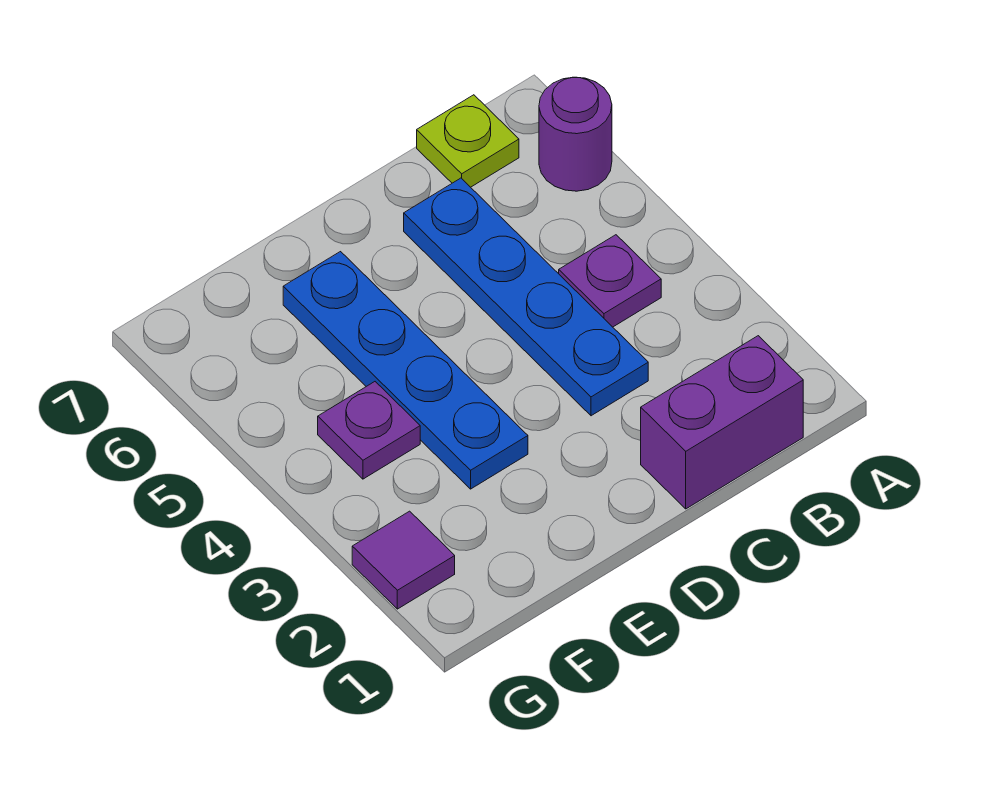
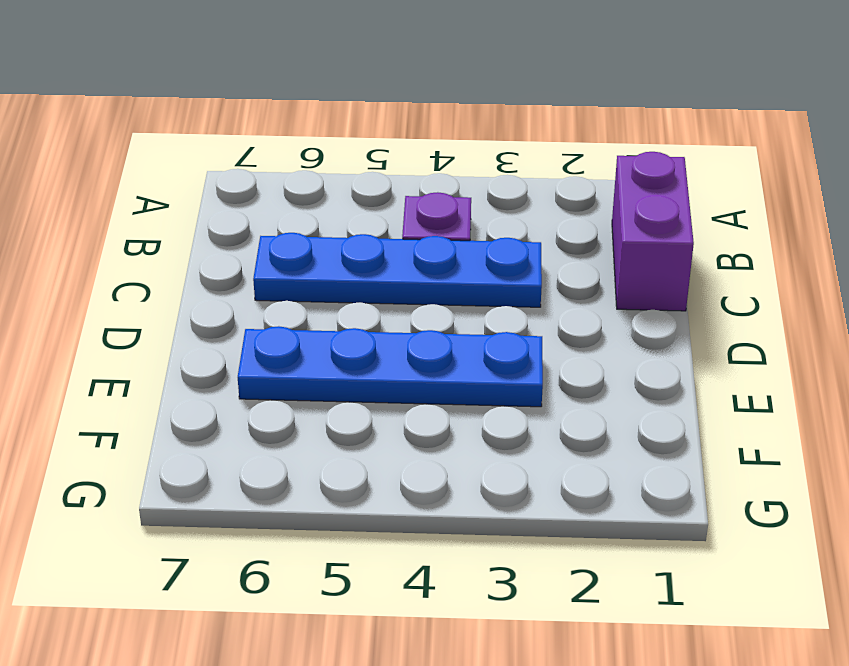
none -> purple 1x1 round brick [539,77,612,191]
none -> lime 1x1 plate [417,95,519,187]

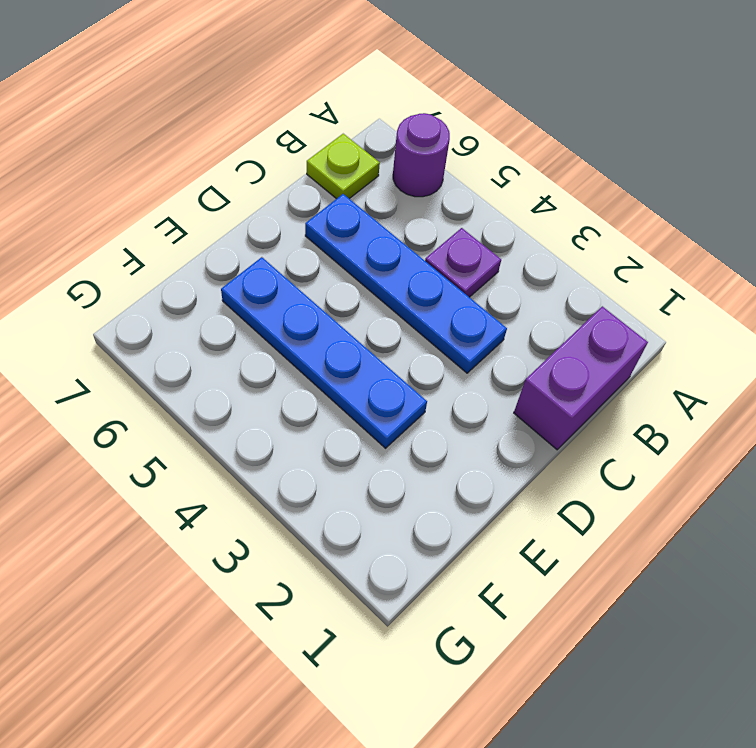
none -> purple 1x1 plate [318,382,420,479]
none -> purple 1x1 tile [352,511,455,609]

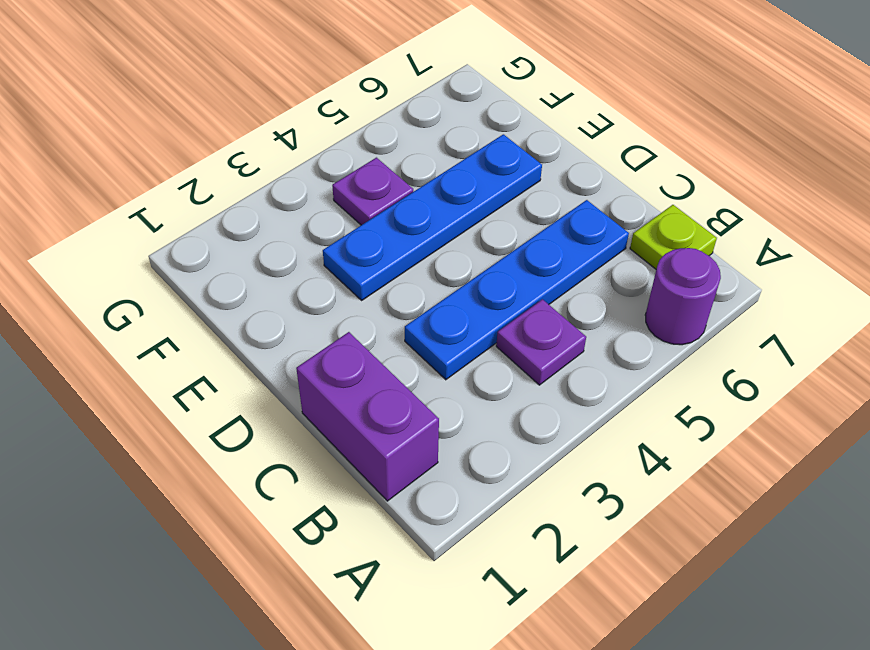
none -> purple 1x1 tile [352,511,455,609]

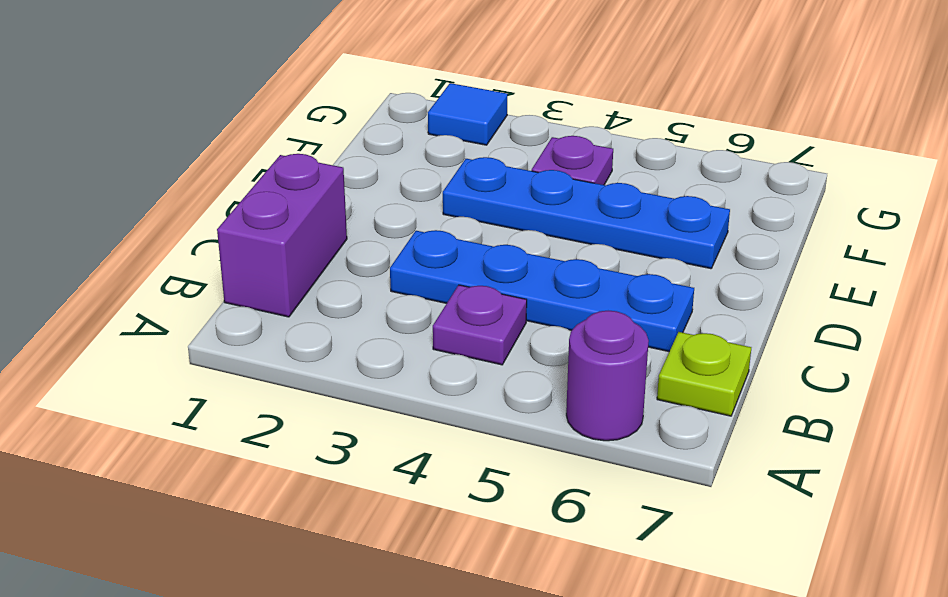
blue 1x1 tile [428,83,507,145] -> purple 1x1 tile [352,511,455,609]

